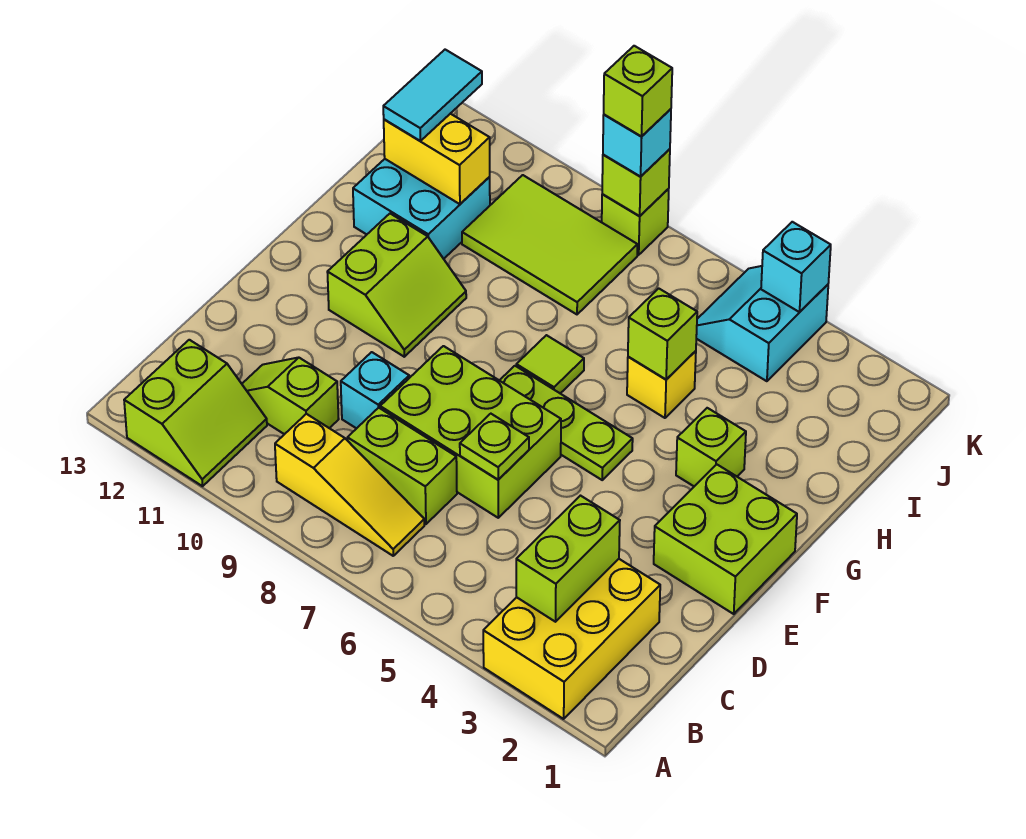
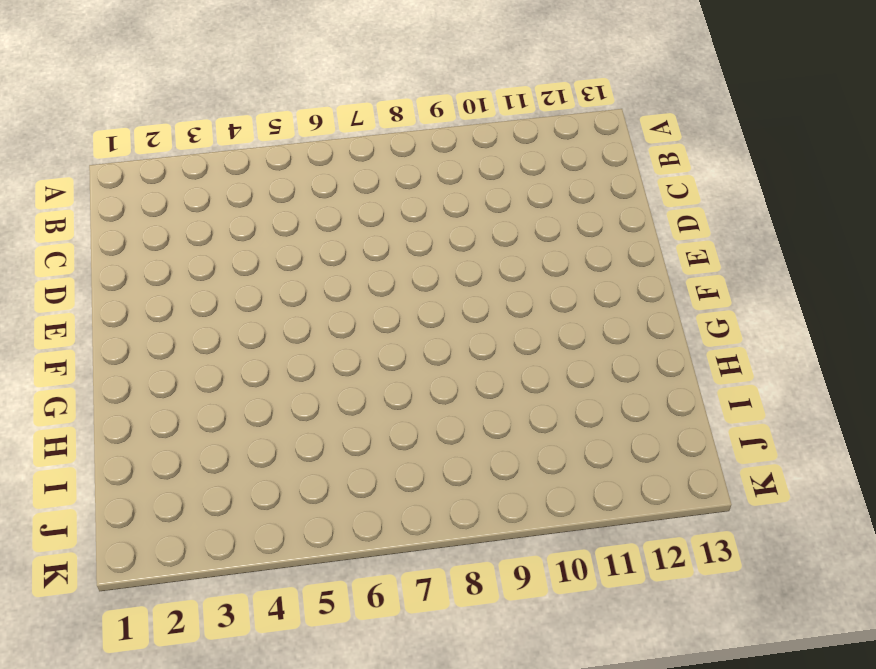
none -> yellow 2x3 brick [483,559,660,719]
none -> lime 2x2 slope [124,340,267,486]
none -> yellow 1x3 slope [275,414,424,556]

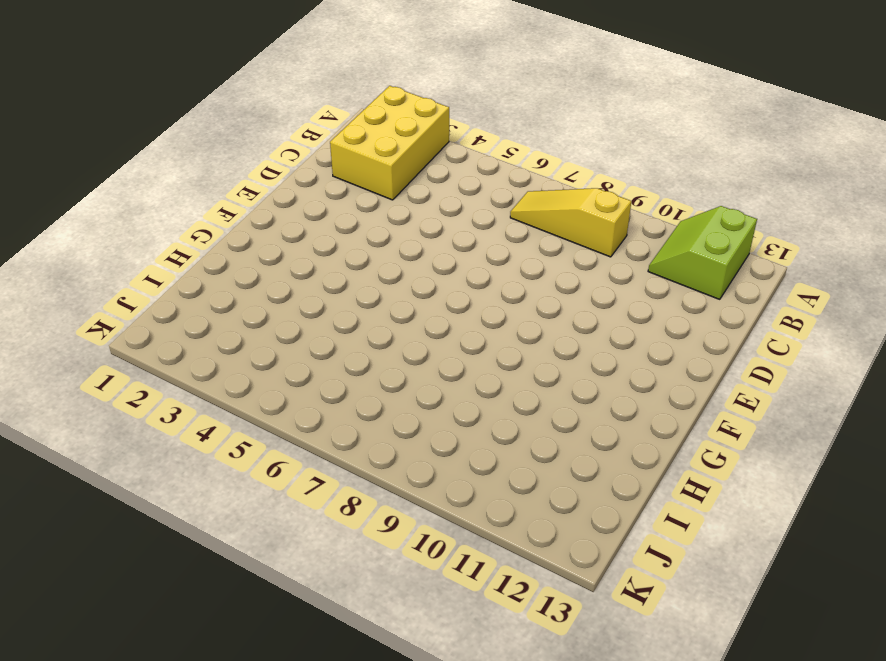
none -> lime 1x2 brick [347,408,457,524]
none -> lime 1x2 slope [242,358,339,434]
none -> lime 2x3 brick [380,346,561,518]

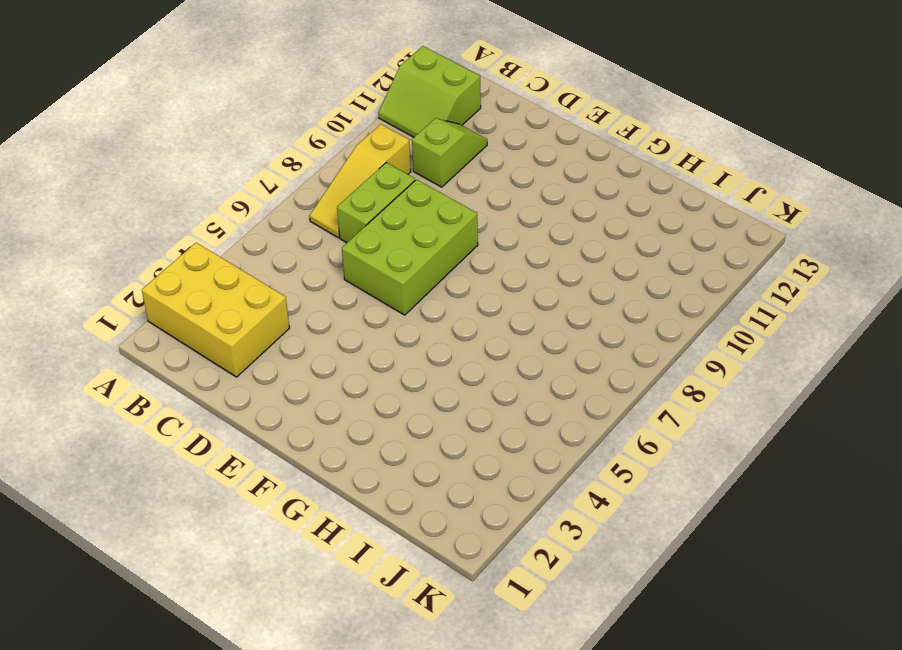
none -> cyan 1x1 brick [341,352,409,429]
none -> lime 2x2 brick [654,464,797,614]
none -> lime 1x3 plate [499,366,633,480]

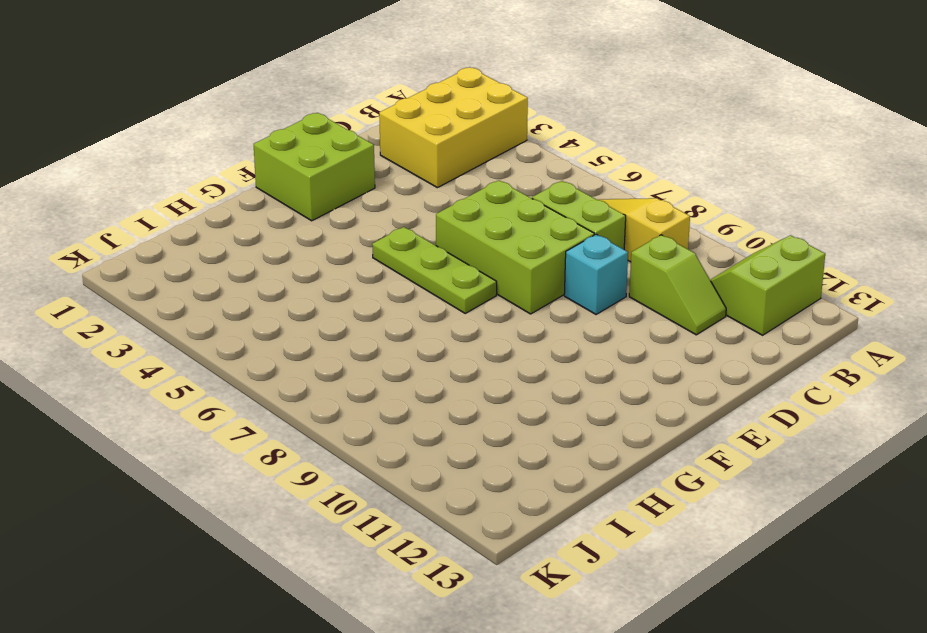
none -> lime 2x2 slope [327,214,466,357]
none -> lime 1x1 brick [676,408,746,486]
none -> lime 1x1 tile [516,335,584,393]

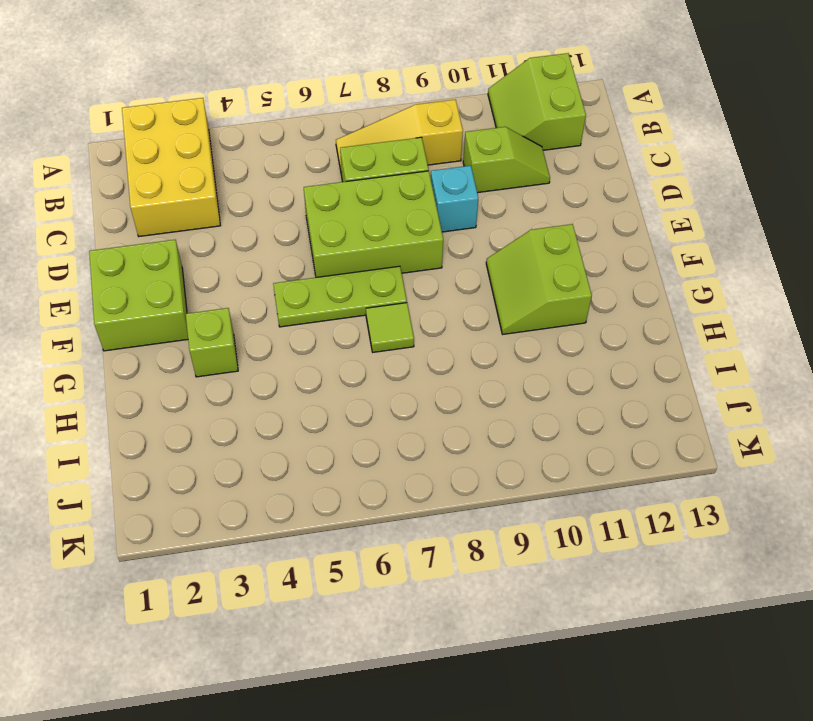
none -> yellow 1x1 brick [627,351,696,418]
none -> cyan 2x2 brick [353,159,490,259]
none -> lime 2x3 tile [462,175,638,314]

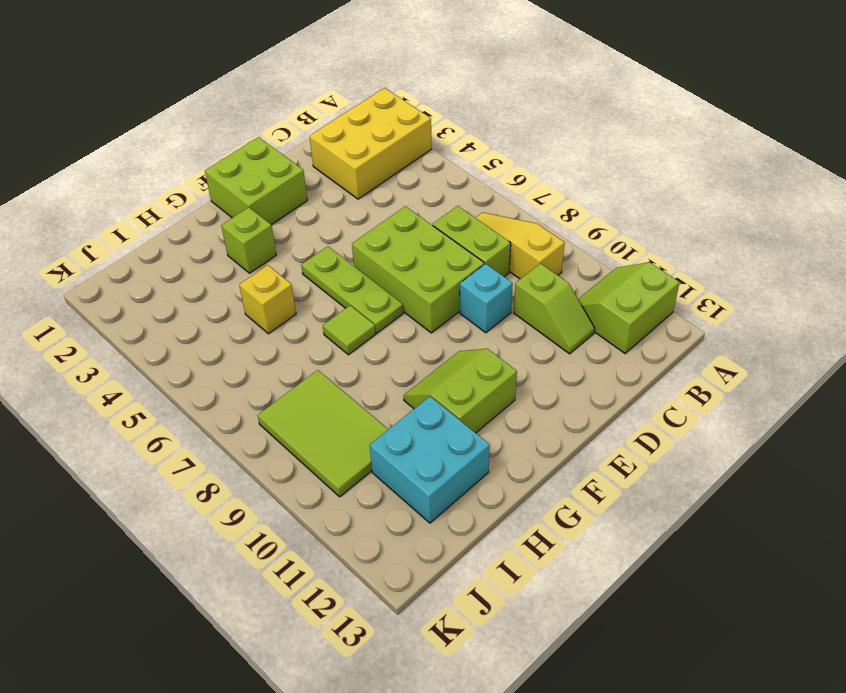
none -> cyan 2x2 slope [696,266,828,381]
none -> lime 1x1 brick [602,189,669,255]
none -> lime 1x2 brick [516,496,620,622]

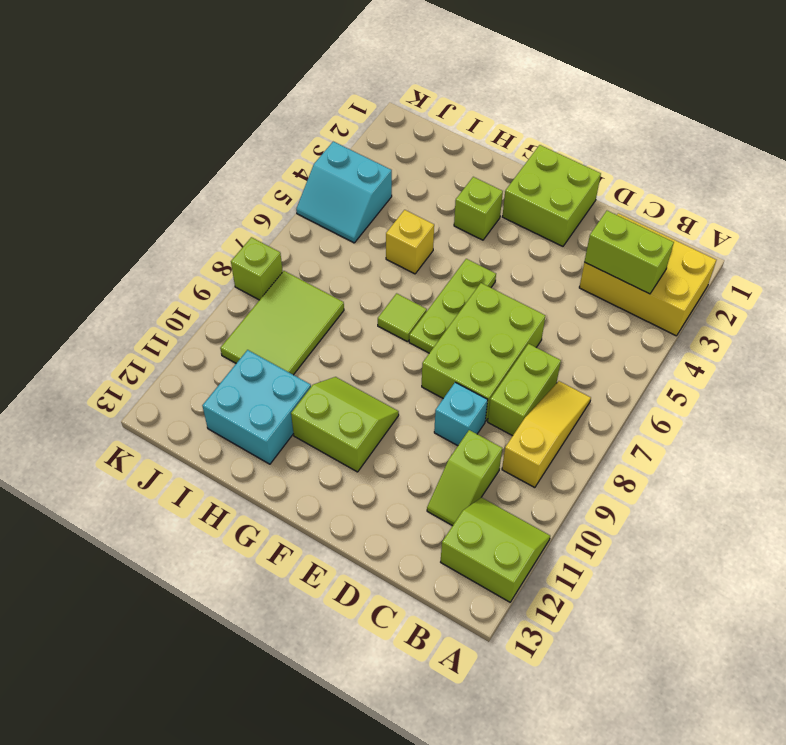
none -> lime 1x1 plate [460,414,529,480]
none -> lime 1x1 brick [628,288,697,379]
none -> yellow 1x2 brick [384,114,490,204]

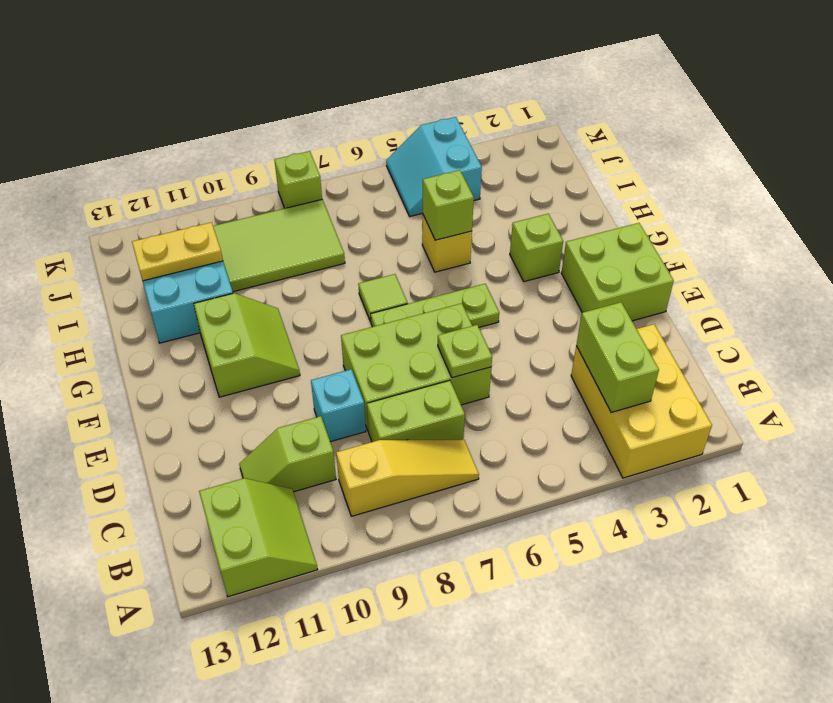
yellow 1x2 plate [132,222,223,281] -> yellow 1x2 brick [384,114,490,204]
none -> cyan 1x1 brick [761,222,831,312]
none -> lime 1x1 brick [602,149,670,216]
none -> cyan 1x2 tile [383,50,482,141]

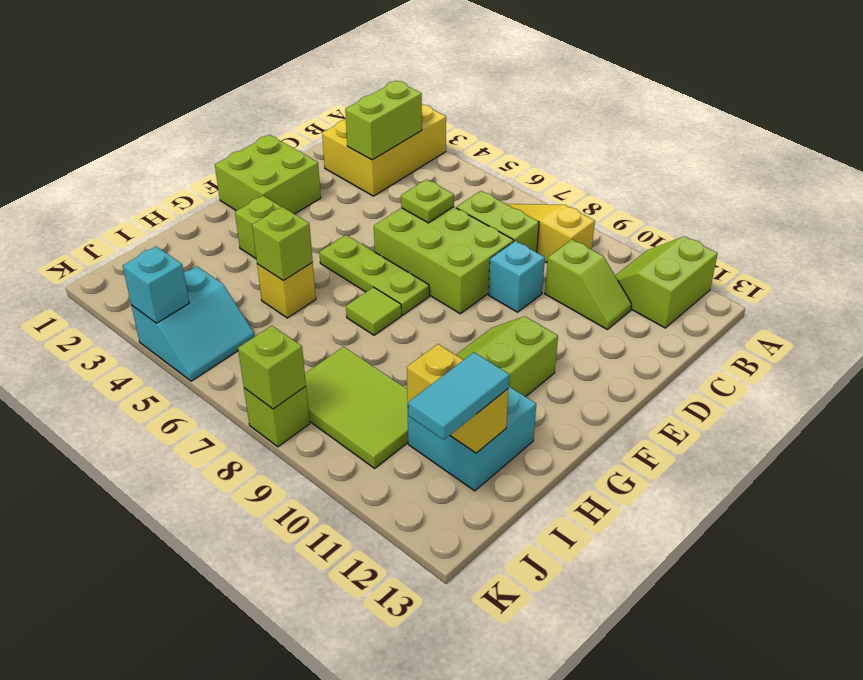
none -> cyan 1x1 brick [603,109,671,177]
none -> lime 1x1 brick [604,46,672,136]

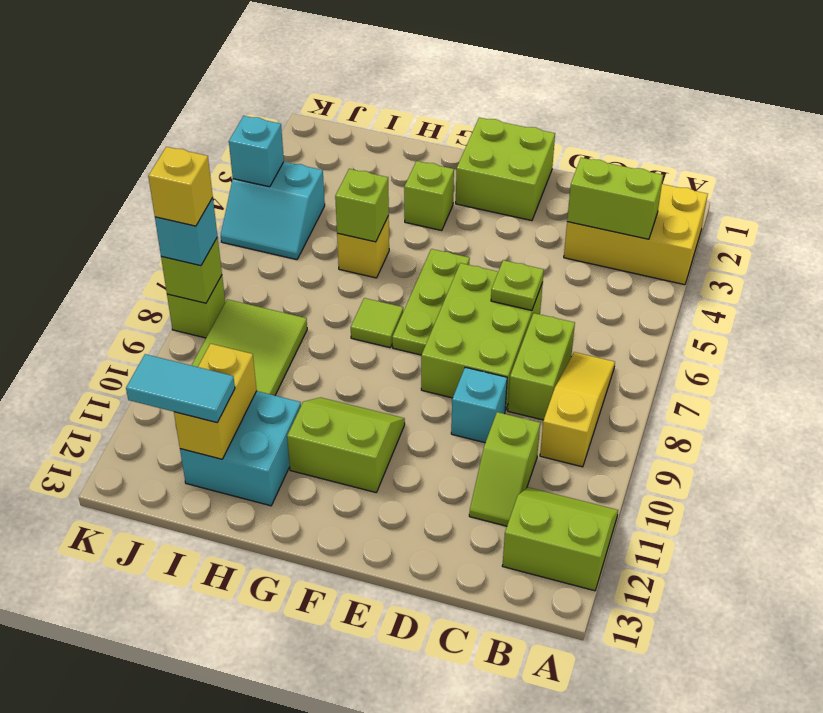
yellow 1x1 brick [148,147,213,226] -> lime 1x1 brick [604,46,672,136]

